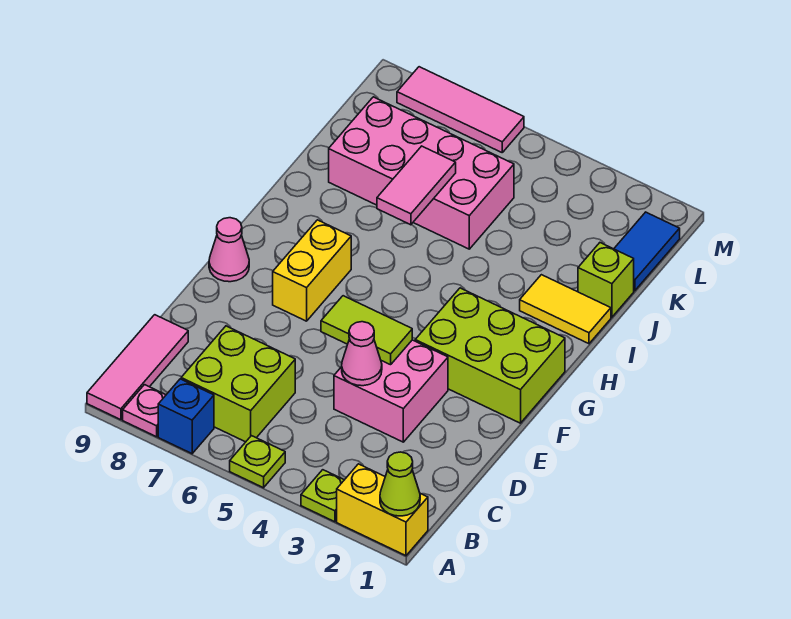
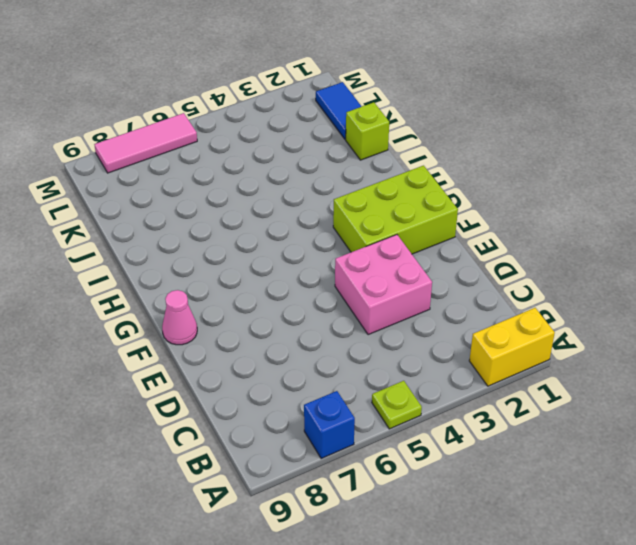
none -> lime 1x1 plate [301,470,344,522]
none -> pink 1x1 plate [123,385,166,437]
none -> pink 1x3 tile [87,315,188,420]

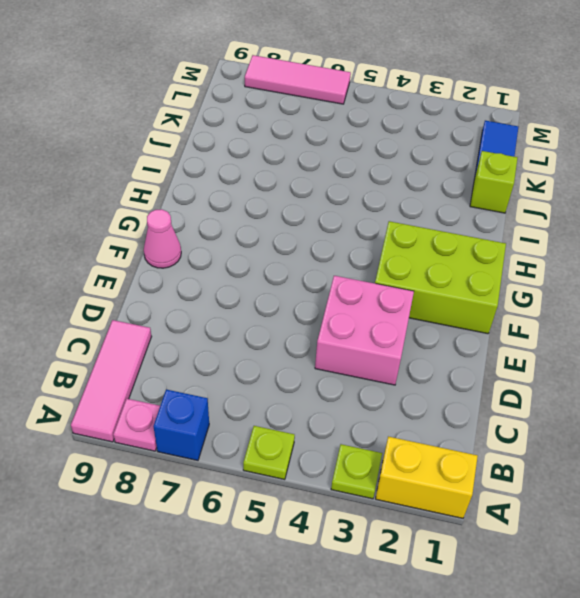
none -> lime 2x2 brick [181,326,295,442]
none -> yellow 1x2 brick [273,220,351,321]
none -> yellow 1x2 tile [520,275,611,344]

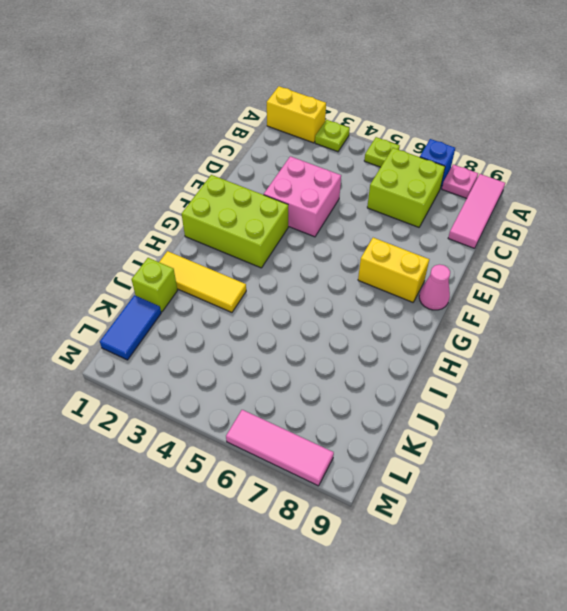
yellow 1x2 brick [358,238,429,302] -> yellow 1x2 brick turned to [273,220,351,321]
yellow 1x3 tile [160,251,246,312] -> yellow 1x2 tile [520,275,611,344]
none -> pink 2x4 brick [329,97,514,249]
none -> lime 1x1 cone [380,452,420,516]
none -> pink 1x1 cone [342,322,382,386]

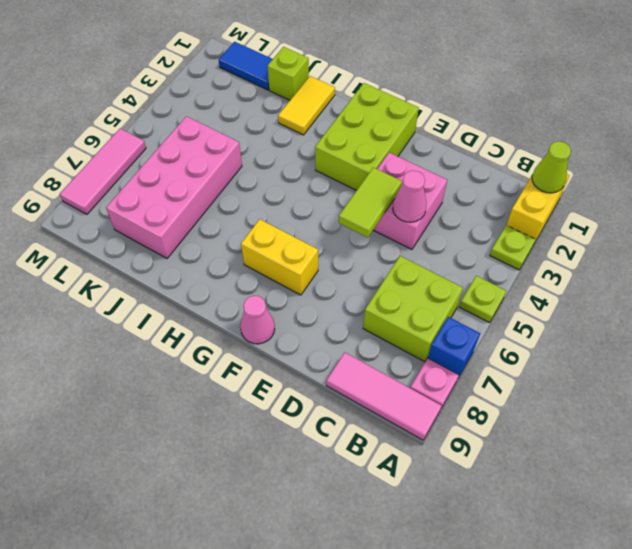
none -> pink 1x2 tile [377,146,456,225]

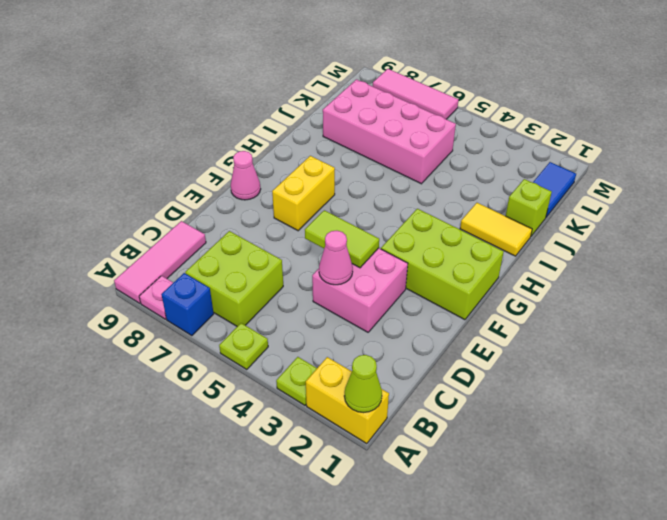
none -> pink 1x2 tile [377,146,456,225]

